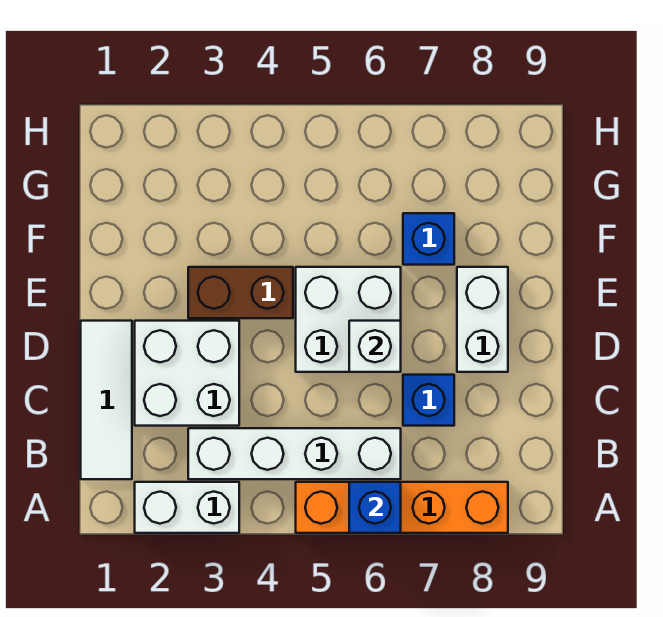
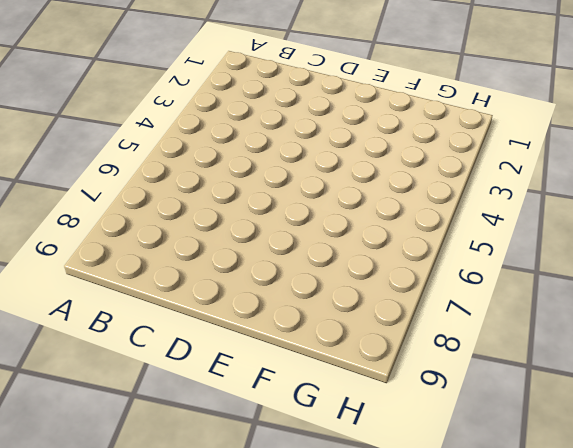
none -> white 1x2 brick [135,482,239,533]
none -> orange 1x4 brick [296,482,508,533]
none -> white 1x3 tile [81,321,132,479]

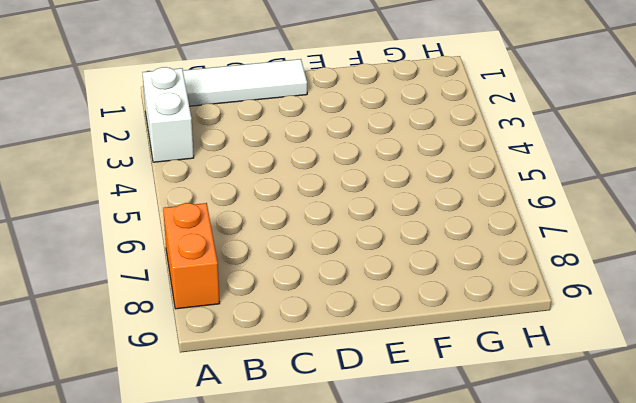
orange 1x2 brick [163,203,220,309] -> orange 1x4 brick [296,482,508,533]
none -> white 1x4 brick [188,428,401,479]
none -> white 2x2 brick [135,321,239,426]
none -> blue 1x1 brick [403,375,454,426]

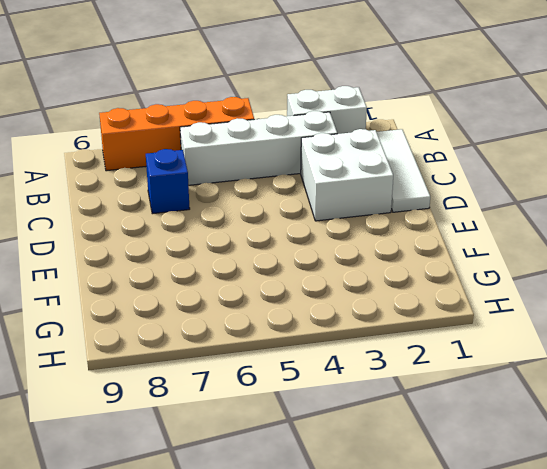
none -> white 2x2 brick [296,267,401,372]
none -> white 1x2 brick [457,267,508,372]
none -> brown 1x2 brick [188,267,293,318]

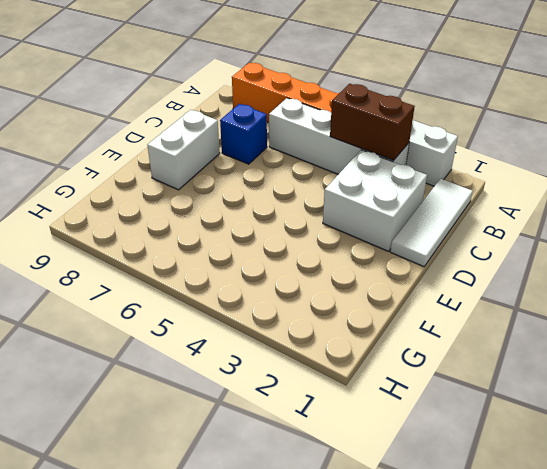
brown 1x2 brick [330,84,415,160] -> brown 1x2 brick moved to [188,267,293,318]
none -> white 2x2 brick [296,267,401,372]
none -> blue 1x1 brick [403,213,454,265]
none -> blue 1x1 brick [349,482,401,533]

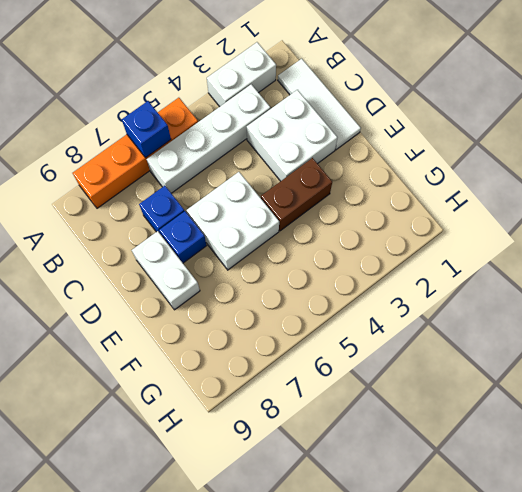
blue 1x1 brick [159,211,207,263] -> blue 1x1 brick moved to [403,213,454,265]
none -> white 1x1 brick [349,321,401,372]

